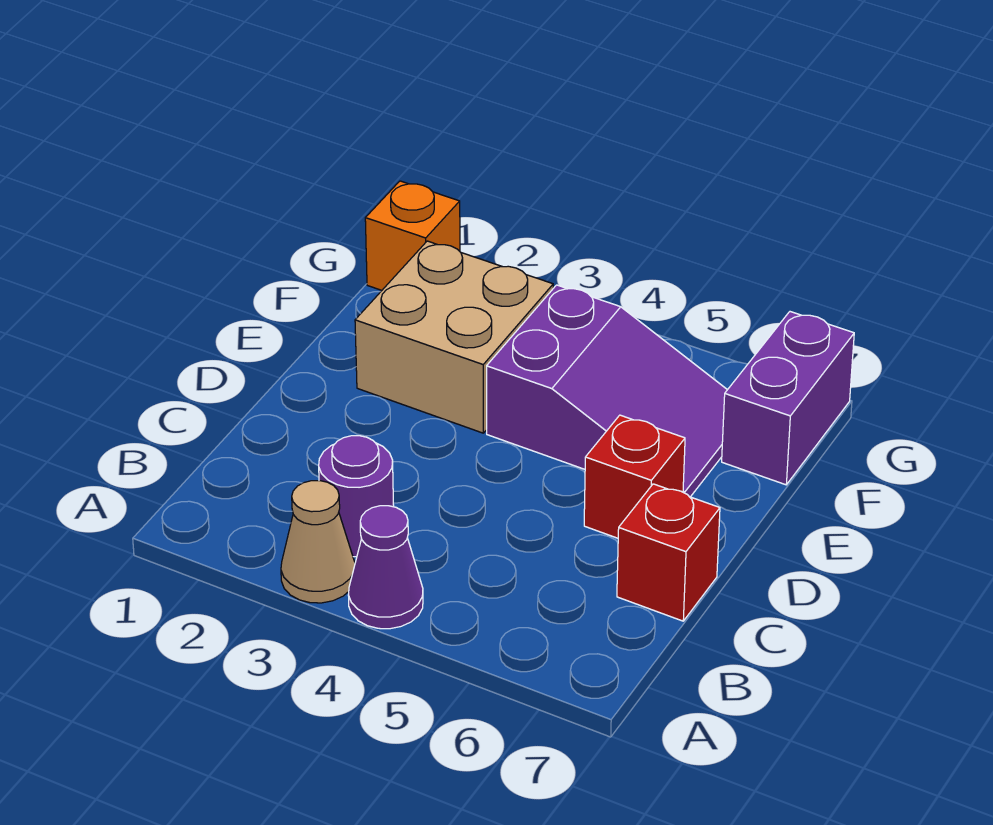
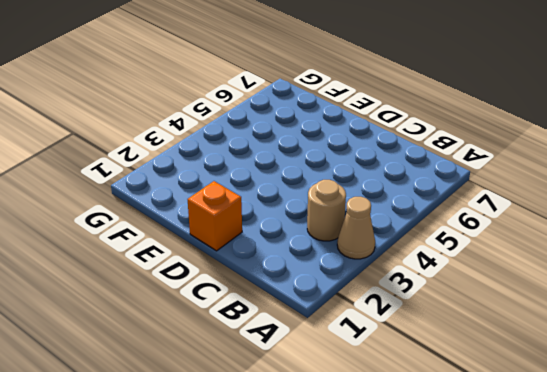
tan 1x1 round brick [307,180,346,241] -> purple 1x1 round brick [319,436,394,557]
orange 1x1 brick [188,181,242,251] -> orange 1x1 brick moved to [365,181,460,290]
none -> purple 1x1 cone [348,506,423,629]
none -> red 1x1 brick [617,484,720,621]

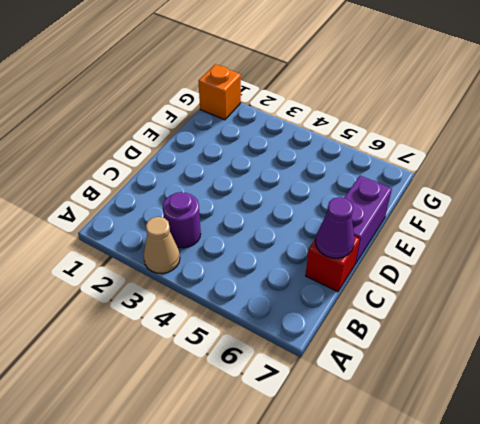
purple 1x1 cone [316,197,354,258] -> purple 1x1 cone moved to [348,506,423,629]
purple 1x2 brick [344,176,392,264] -> purple 1x2 brick moved to [722,312,854,485]
none -> red 1x1 brick [584,415,685,538]
none -> tan 2x2 brick [355,241,553,433]

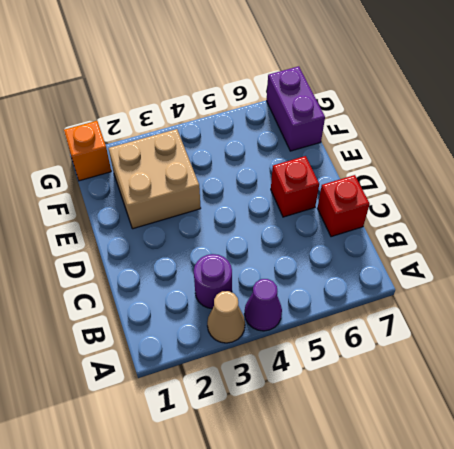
none -> purple 2x3 slope [487,285,727,497]

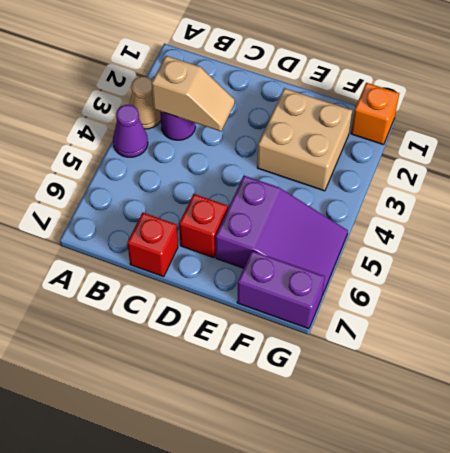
tan 1x2 slope [152,56,235,131] -> none
purple 2x3 slope [216,176,348,296] -> purple 2x3 slope turned to [487,285,727,497]

